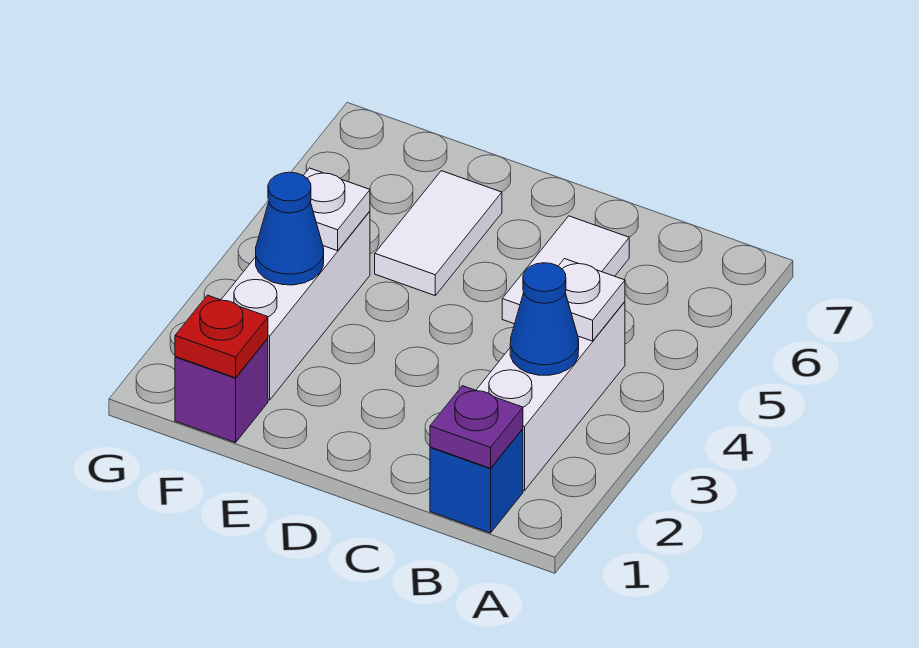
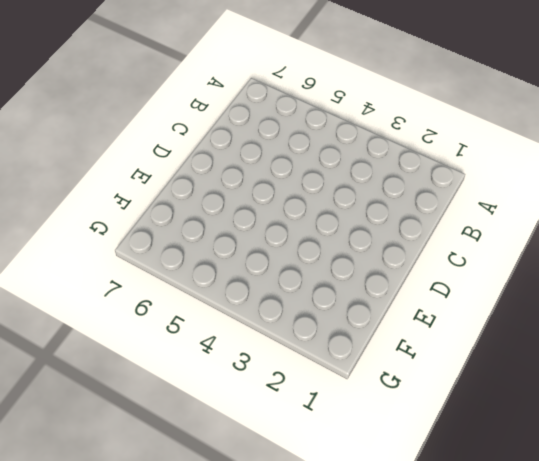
none -> blue 1x1 brick [430,429,523,533]
none -> white 1x3 brick [476,302,625,491]
none -> white 1x2 tile [502,216,629,324]

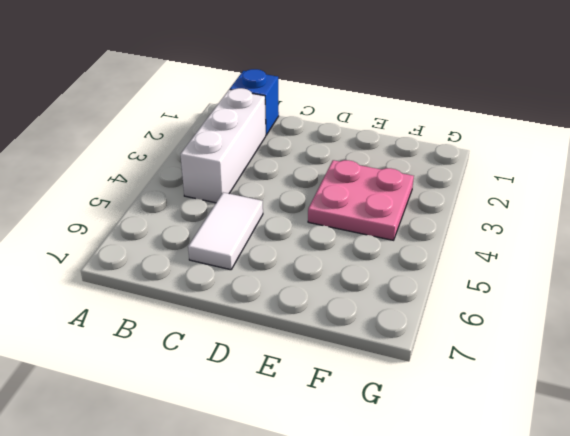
pink 2x2 plate [308,160,414,240] -> white 1x3 brick [221,211,370,400]
none -> white 1x2 tile [375,171,502,295]
none -> purple 1x1 brick [175,338,268,443]
none -> purple 1x1 plate [430,386,523,468]

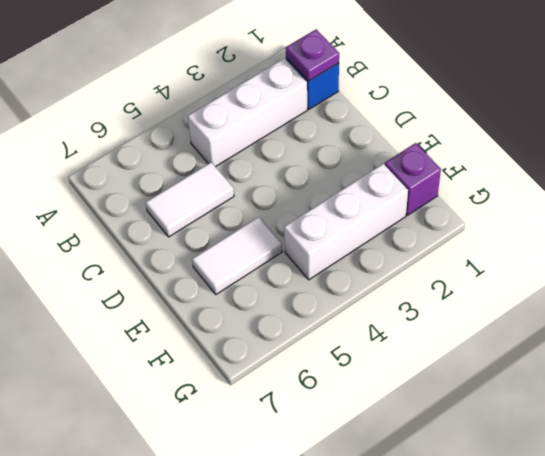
none -> blue 1x1 cone [510,263,579,375]
none -> white 1x1 plate [559,259,625,341]
none -> red 1x1 plate [175,295,268,378]

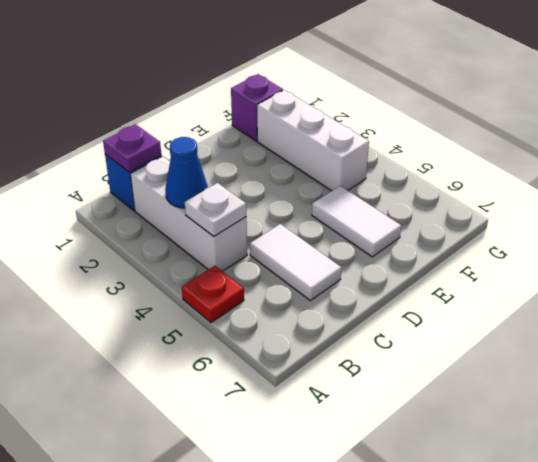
red 1x1 plate [182,266,244,323] -> red 1x1 plate moved to [175,295,268,378]
none -> blue 1x1 cone [256,172,324,285]
none -> white 1x1 plate [303,168,370,251]

